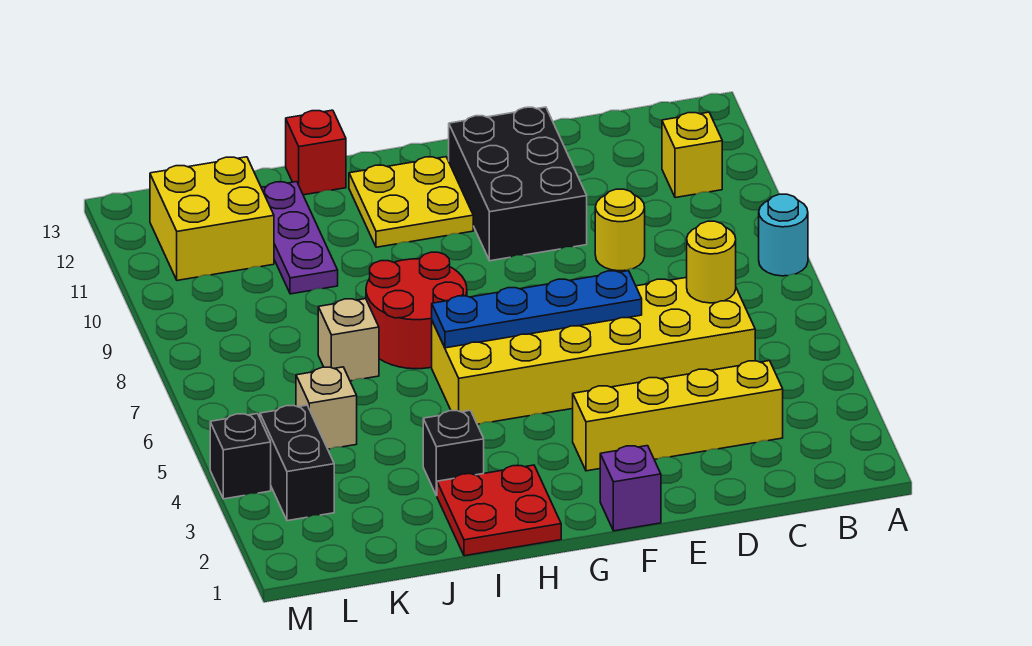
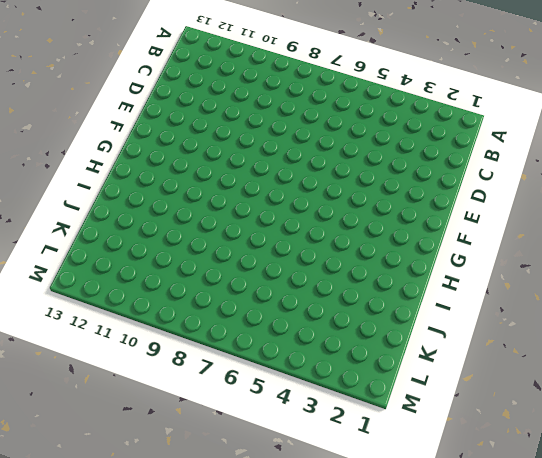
none -> cyan 1x1 round brick [759,194,808,276]
none -> yellow 1x1 brick [662,112,722,198]
none -> yellow 1x4 brick [573,361,783,471]

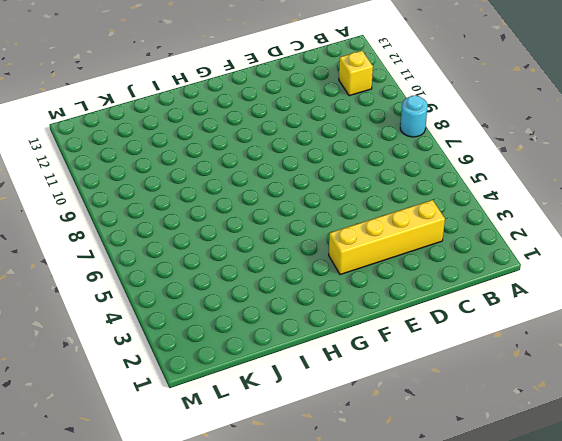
none -> yellow 2x6 brick [432,277,755,424]
none -> yellow 1x1 round brick [595,189,645,271]
none -> black 2x3 brick [449,107,587,261]

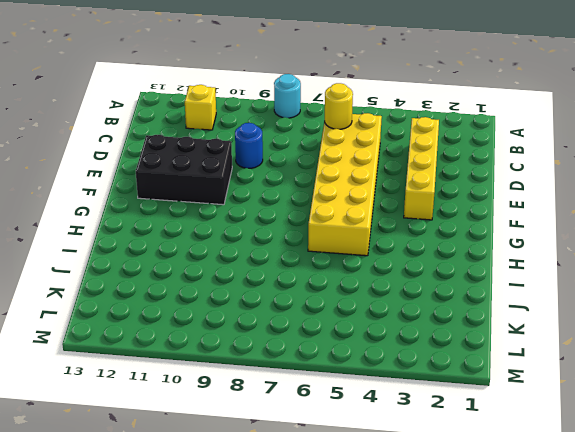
blue 1x1 round brick [235,123,263,168] -> yellow 1x1 round brick [595,189,645,271]
none -> purple 1x1 brick [600,446,661,531]
none -> yellow 2x2 plate [349,157,473,247]
none -> red 2x2 plate [437,465,561,556]

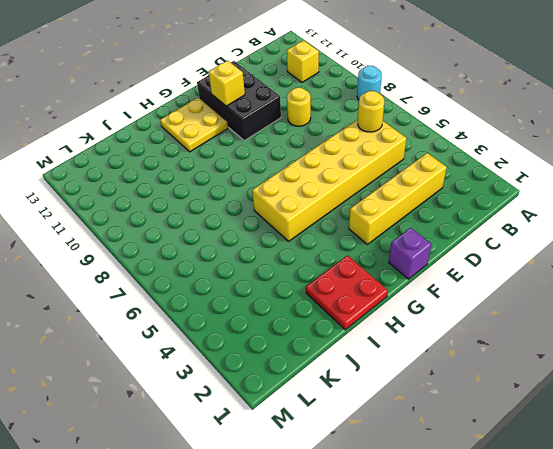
yellow 1x1 brick [209,61,245,106] -> none
none -> red 2x2 round brick [366,252,467,369]
none -> black 1x1 brick [423,410,484,496]
none -> red 1x1 brick [286,110,346,195]

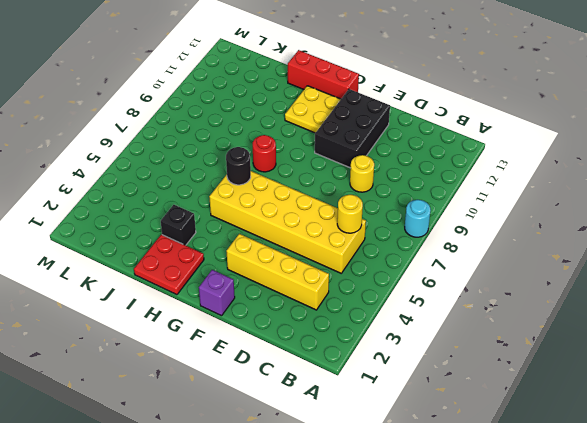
red 1x3 brick [288,50,359,99] -> red 1x1 brick [286,110,346,195]
black 1x1 round brick [226,147,251,185] -> blue 1x4 plate [432,271,642,348]
red 1x1 round brick [253,135,276,172] -> red 2x2 round brick [366,252,467,369]
none -> yellow 1x1 brick [662,112,722,198]
none -> tan 1x1 brick [318,299,379,381]
none -> purple 1x3 plate [261,182,338,294]

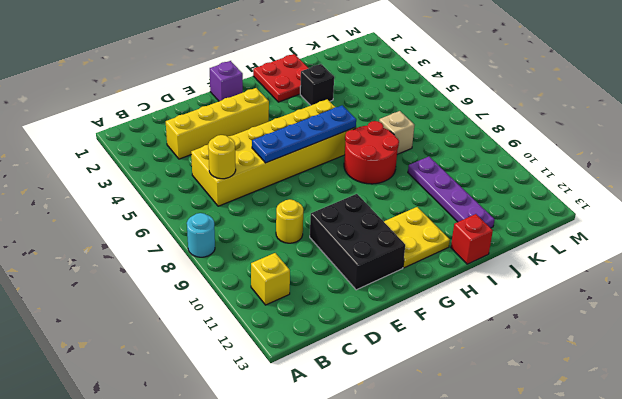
purple 1x4 plate [408,157,495,228] -> purple 1x3 plate [261,182,338,294]
none -> tan 1x1 brick [296,367,357,449]
none -> yellow 2x2 brick [150,157,274,280]
none -> black 1x2 brick [260,405,334,521]

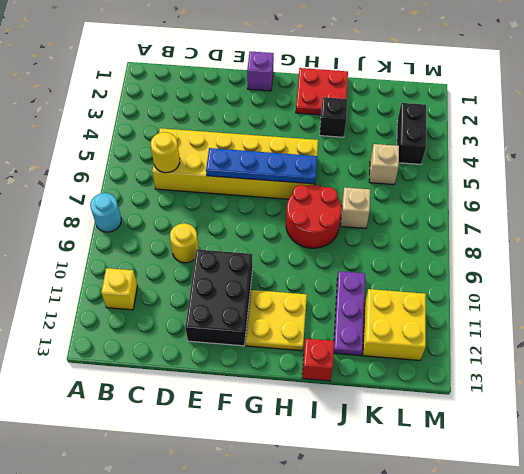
none -> yellow 1x4 brick [573,361,783,471]
none -> black 1x1 brick [210,414,271,499]

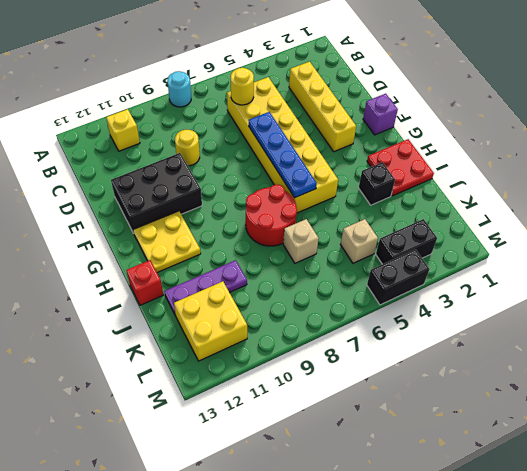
black 1x2 brick [367,249,429,305] -> black 1x1 brick [210,414,271,499]

